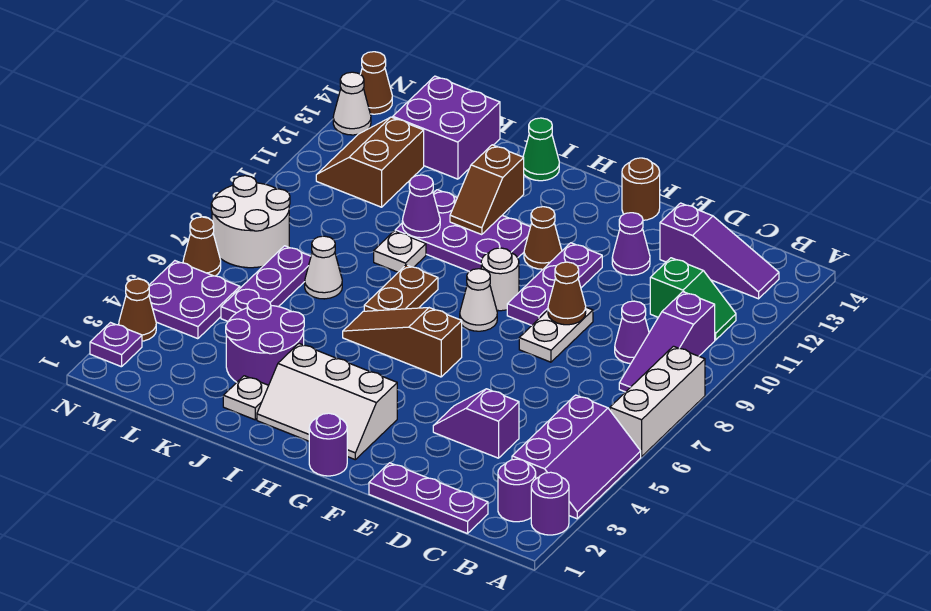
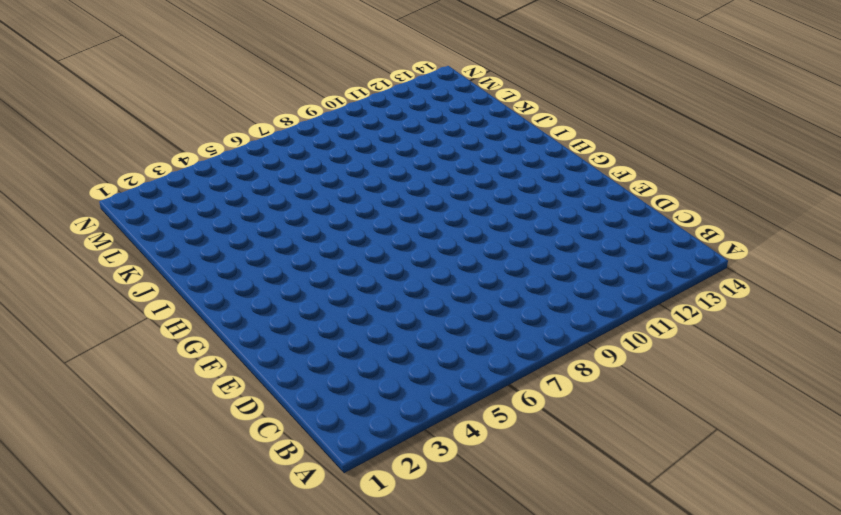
none -> purple 1x1 round brick [531,472,569,535]
none -> purple 2x3 slope [512,395,641,519]
none -> white 1x3 brick [610,346,705,457]
none -> purple 1x1 round brick [498,459,536,522]

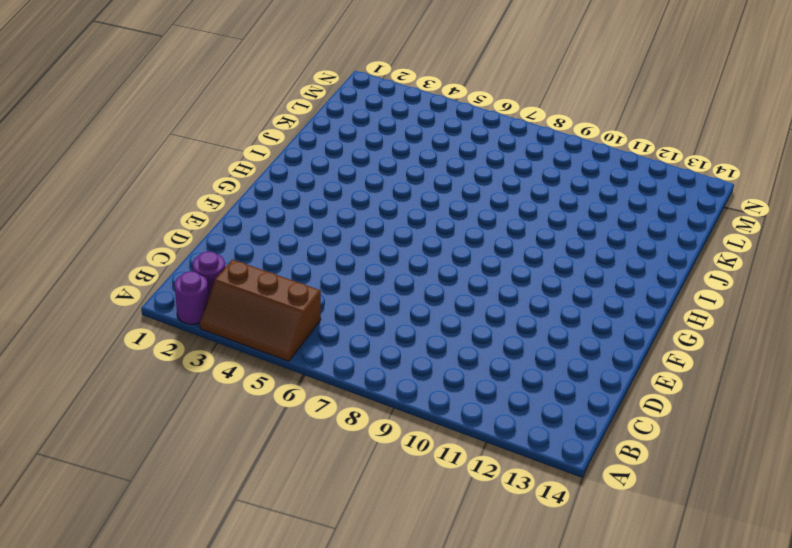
brown 2x3 slope [200,259,321,361] -> purple 2x3 slope [512,395,641,519]
none -> white 1x3 brick [610,346,705,457]
none -> purple 1x3 slope [619,292,715,392]
none -> green 1x2 slope [650,258,736,340]
none -> purple 1x3 slope [660,203,779,299]

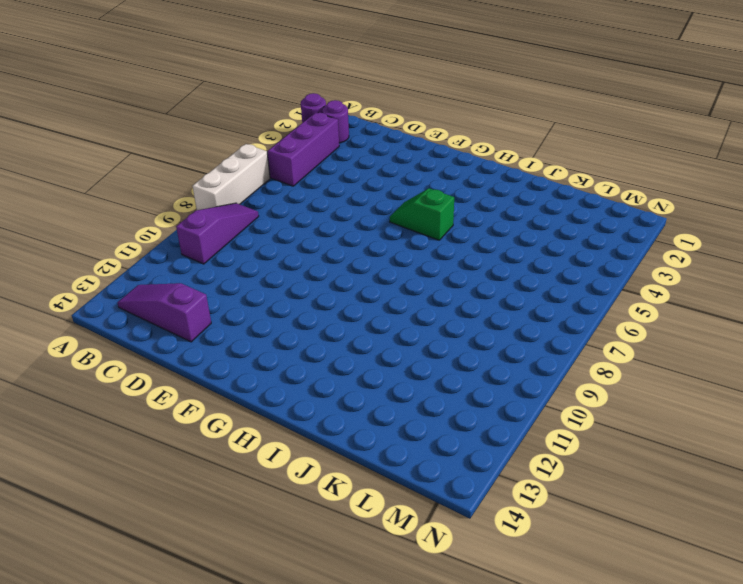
green 1x2 slope [390,188,454,240] -> green 1x2 slope moved to [650,258,736,340]
none -> purple 1x3 plate [369,463,488,534]
none -> purple 1x1 cone [615,301,649,364]
none -> purple 1x2 slope [433,389,519,458]
none -> white 1x2 plate [519,307,593,362]

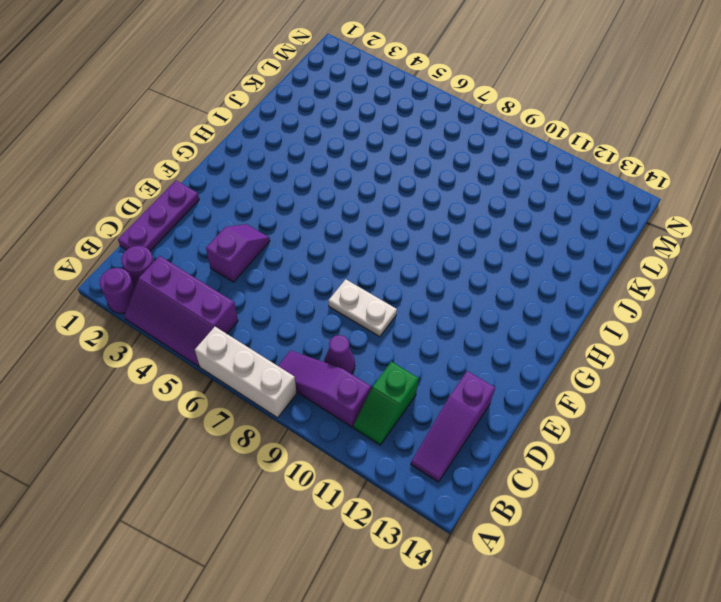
none -> purple 1x1 cone [612,213,650,275]
none -> purple 1x3 plate [507,243,602,325]
none -> brown 1x1 round brick [622,158,660,220]
none -> purple 1x1 round brick [309,413,347,476]

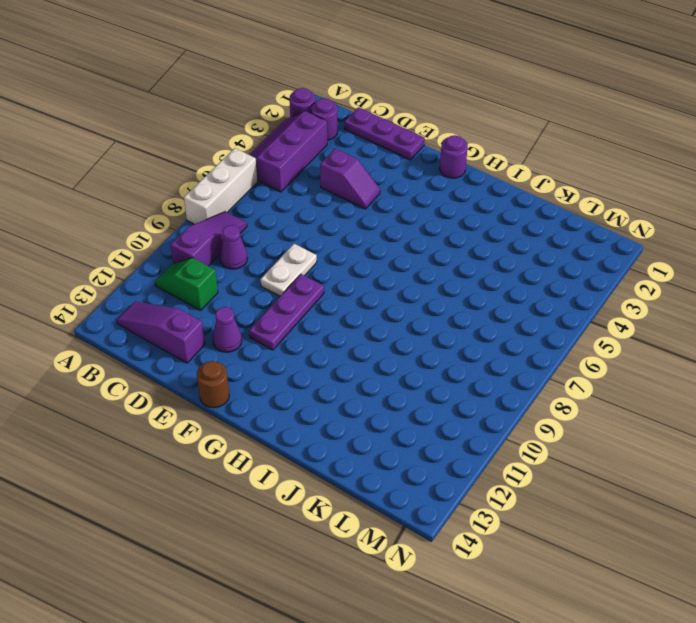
none -> white 2x3 slope [257,344,397,460]
none -> brown 1x3 slope [343,308,462,377]
none -> white 1x1 cone [460,269,497,331]
none -> white 1x1 round brick [481,248,519,311]

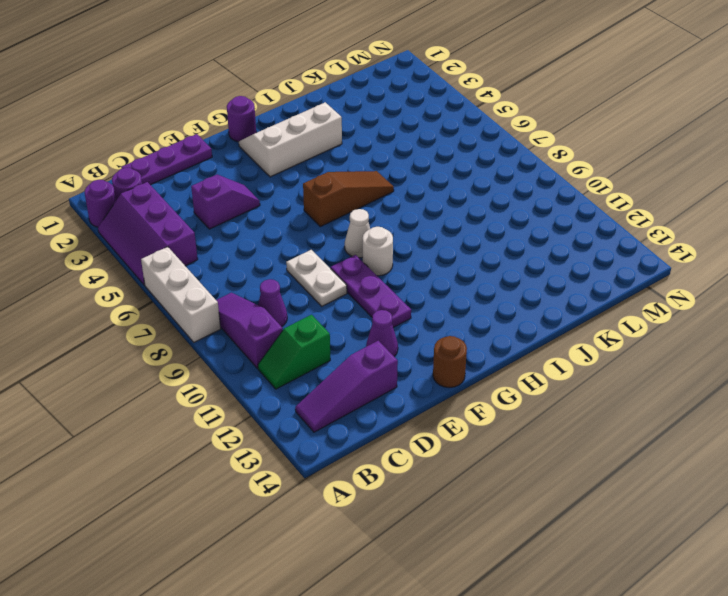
none -> brown 1x1 cone [524,207,562,269]
none -> purple 2x3 plate [395,190,530,272]
none -> brown 1x2 plate [364,265,438,311]
none -> green 1x1 cone [523,118,559,181]

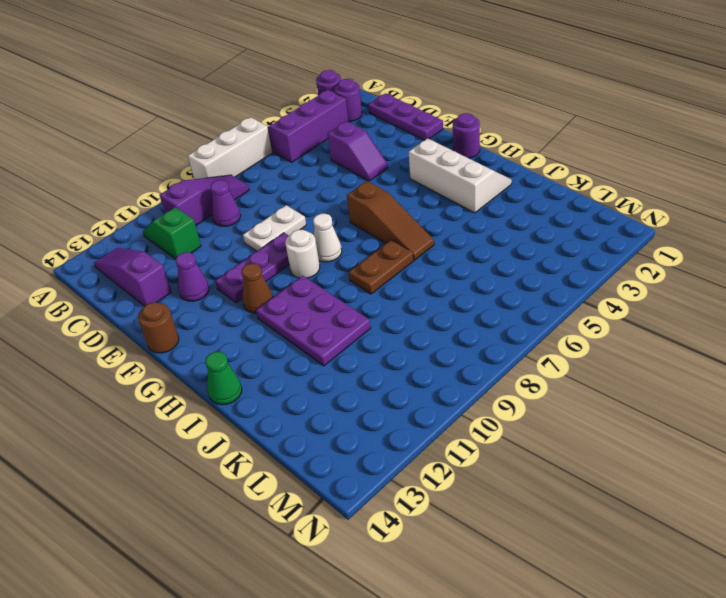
none -> white 1x1 plate [223,376,269,420]
none -> purple 2x2 round brick [226,298,304,385]
none -> white 1x1 plate [374,231,426,272]
none -> white 1x1 cone [305,236,342,299]

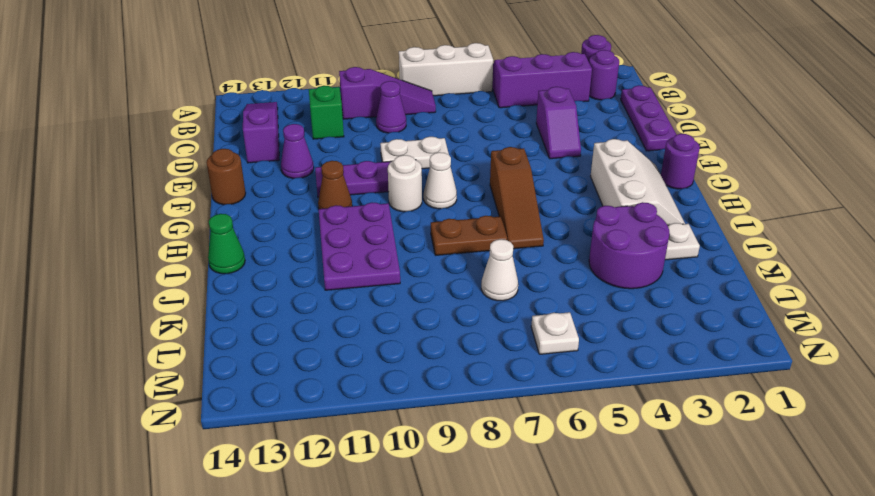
white 1x1 plate [531,312,579,354] -> white 1x1 plate moved to [374,231,426,272]
none -> purple 2x2 brick [393,76,500,179]
none -> purple 1x3 plate [221,246,311,322]
none -> brown 2x2 slope [316,117,424,207]
none -> purple 2x2 plate [149,261,240,339]

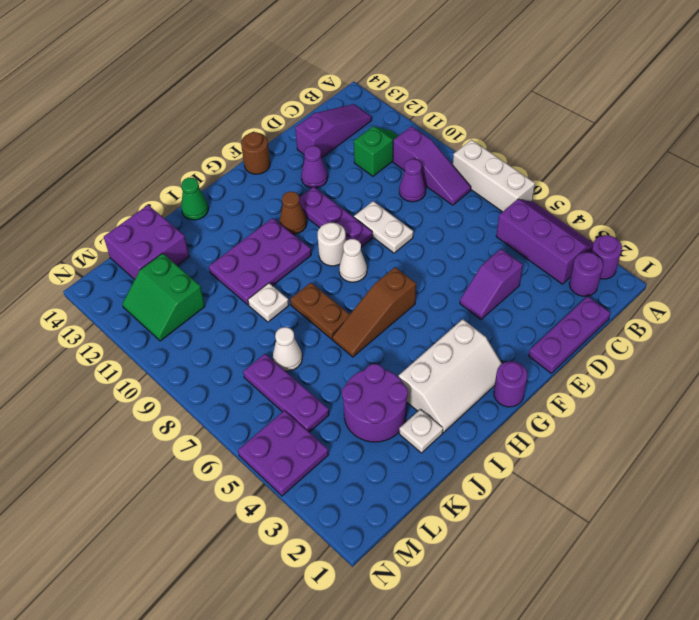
green 2x2 slope [122,253,205,341] -> brown 2x2 slope [316,117,424,207]
none -> white 2x2 round brick [211,176,290,268]
none -> purple 1x1 plate [90,323,142,367]
none -> brown 1x1 cone [119,279,156,341]
none -> brown 1x1 cone [183,217,221,276]

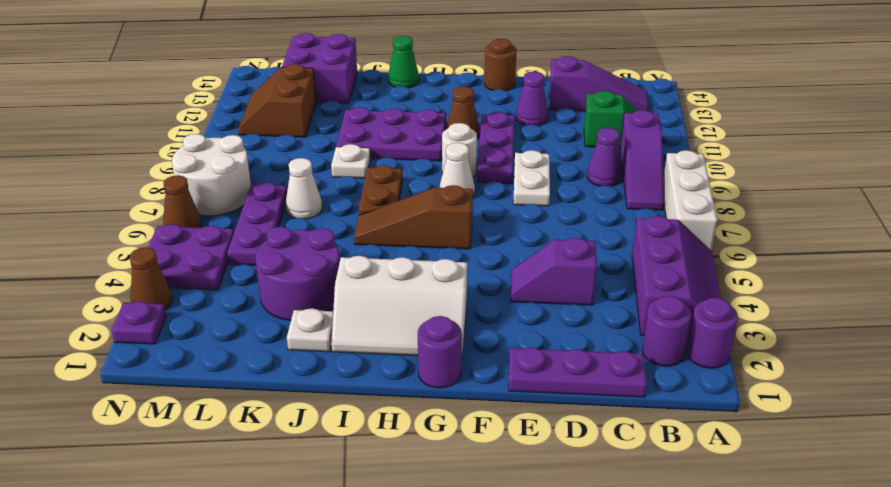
none -> white 1x1 cone [333,72,371,135]
none -> brown 1x1 cone [360,52,392,114]
none -> brown 1x1 cone [548,262,586,325]
none -> brown 1x2 slope [450,145,524,235]

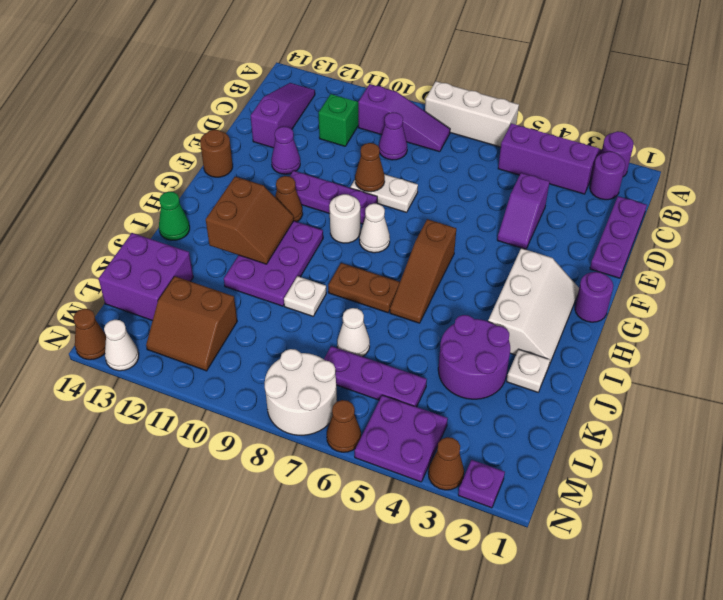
brown 2x2 slope [206,177,294,264] -> brown 1x2 slope [450,145,524,235]
none -> purple 1x1 cone [402,175,440,238]

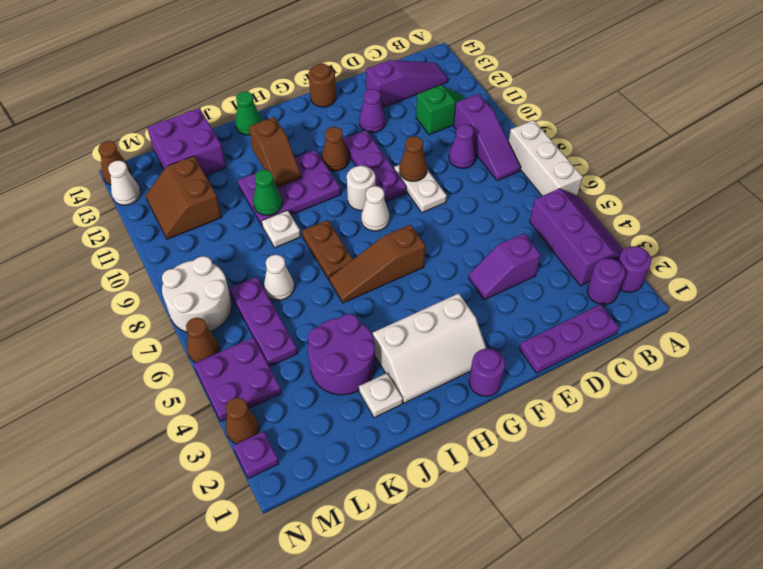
green 1x1 cone [253,170,282,215] -> purple 1x1 cone [402,175,440,238]

